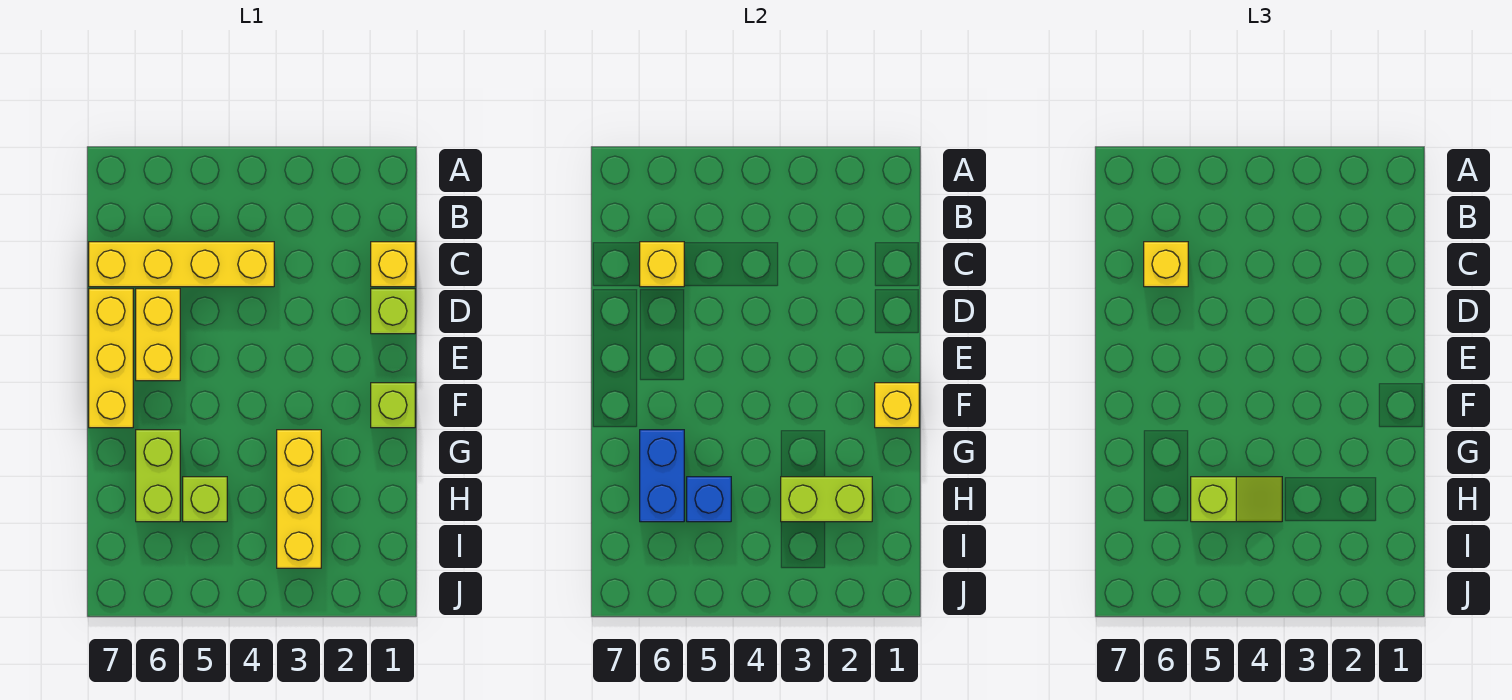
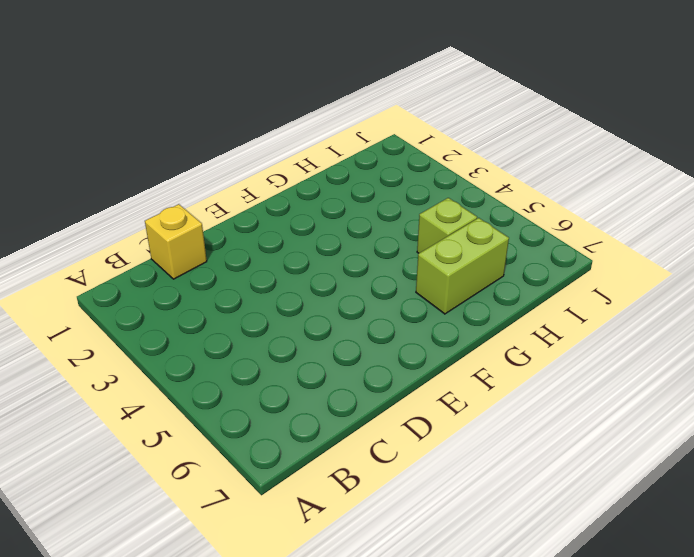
none -> yellow 1x4 brick [89,242,274,287]
none -> lime 1x1 brick [371,289,415,334]
none -> yellow 1x2 brick [136,289,180,381]

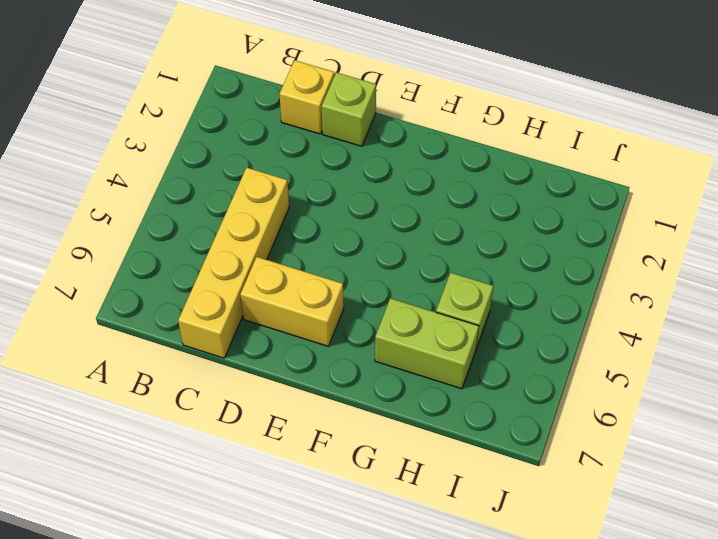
none -> yellow 1x3 brick [89,289,133,428]
none -> lime 1x1 brick [371,383,415,428]
none -> yellow 1x3 brick [277,430,321,568]

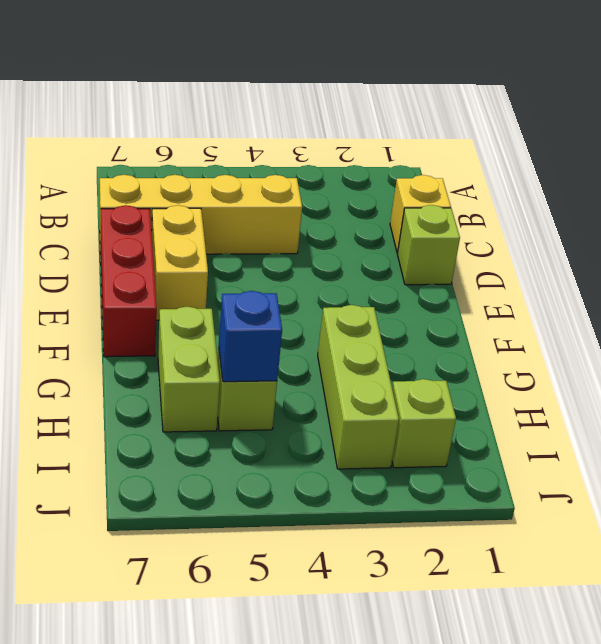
red 1x3 brick [101,205,157,357] -> yellow 1x3 brick [89,289,133,428]
lime 1x3 brick [318,305,399,469] -> yellow 1x3 brick [277,430,321,568]
lime 1x1 brick [392,379,456,468] -> lime 1x1 brick moved to [371,383,415,428]
none -> yellow 1x1 brick [640,242,684,287]
none -> yellow 1x1 brick [875,383,919,428]
none -> blue 1x2 brick [640,430,684,522]

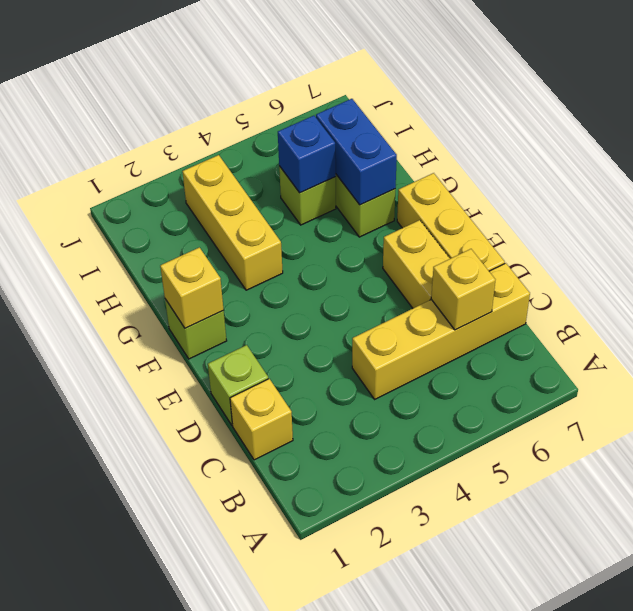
none -> lime 1x2 brick [781,477,872,522]
none -> yellow 1x1 brick [1144,242,1188,287]
none -> lime 1x2 slope [1191,477,1282,522]

